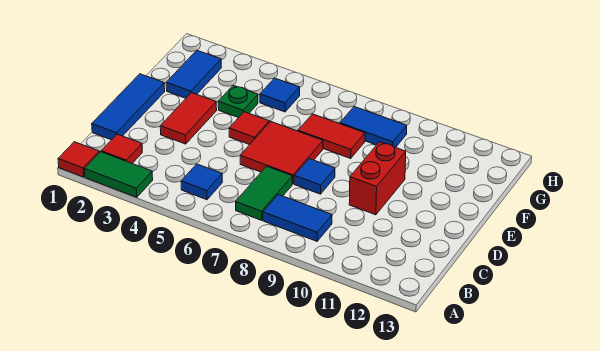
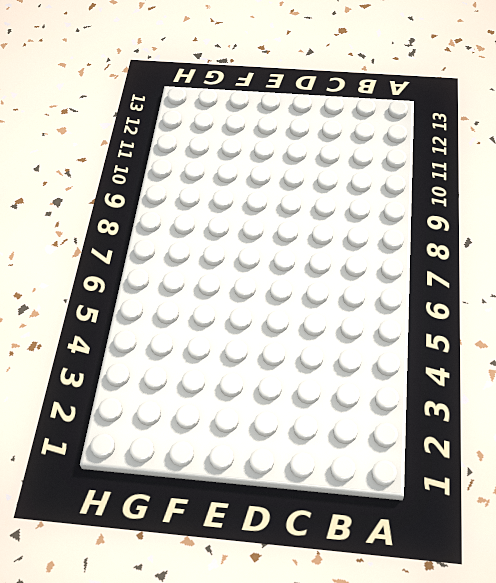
none -> red 1x1 tile [58,142,99,177]
none -> green 1x2 tile [84,152,153,197]
none -> red 1x1 tile [101,134,142,163]

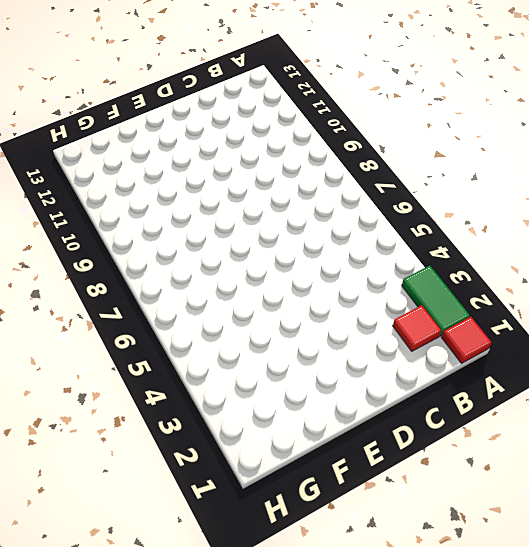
none -> blue 1x1 tile [181,164,222,200]
none -> green 1x2 tile [236,166,292,220]
none -> blue 1x2 tile [263,195,332,241]

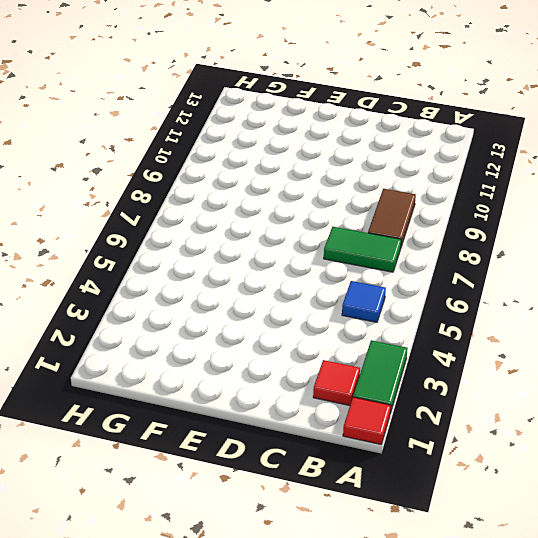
brown 1x2 tile [368,189,416,247] -> blue 1x2 tile [263,195,332,241]
none -> blue 1x3 tile [92,74,165,140]
none -> red 1x2 tile [160,93,217,144]
none -> red 2x2 tile [240,121,323,184]

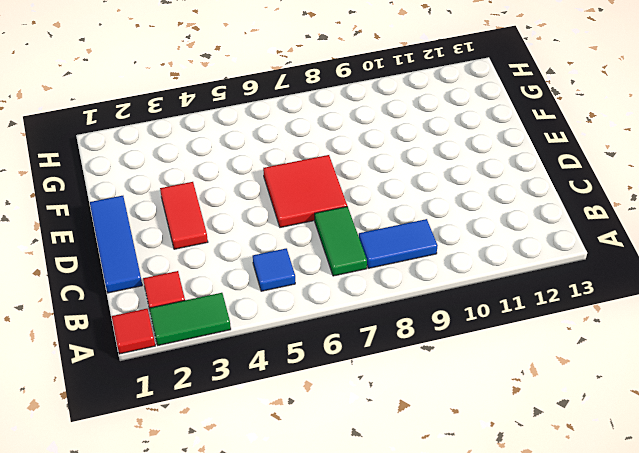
none -> blue 1x1 tile [294,159,335,194]
none -> red 1x2 brick [349,142,406,215]
none -> red 1x1 tile [229,112,269,145]

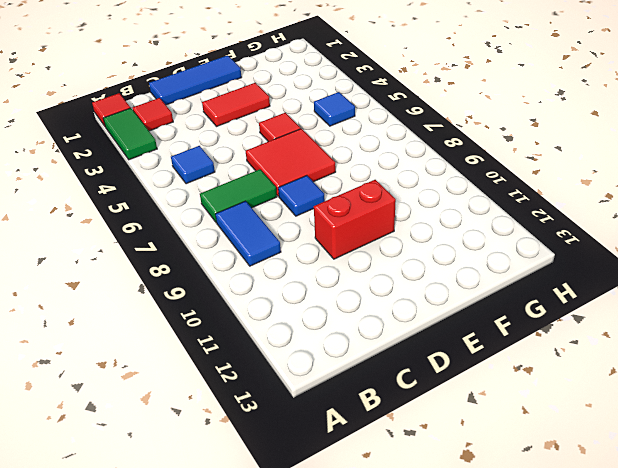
none -> blue 1x2 tile [166,50,221,98]
none -> green 1x1 plate [218,85,258,118]
none -> red 1x2 tile [298,114,365,158]

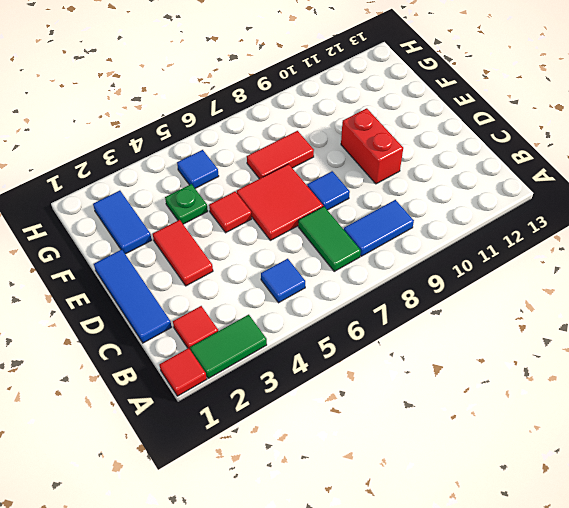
none -> blue 1x2 tile [340,107,407,148]

